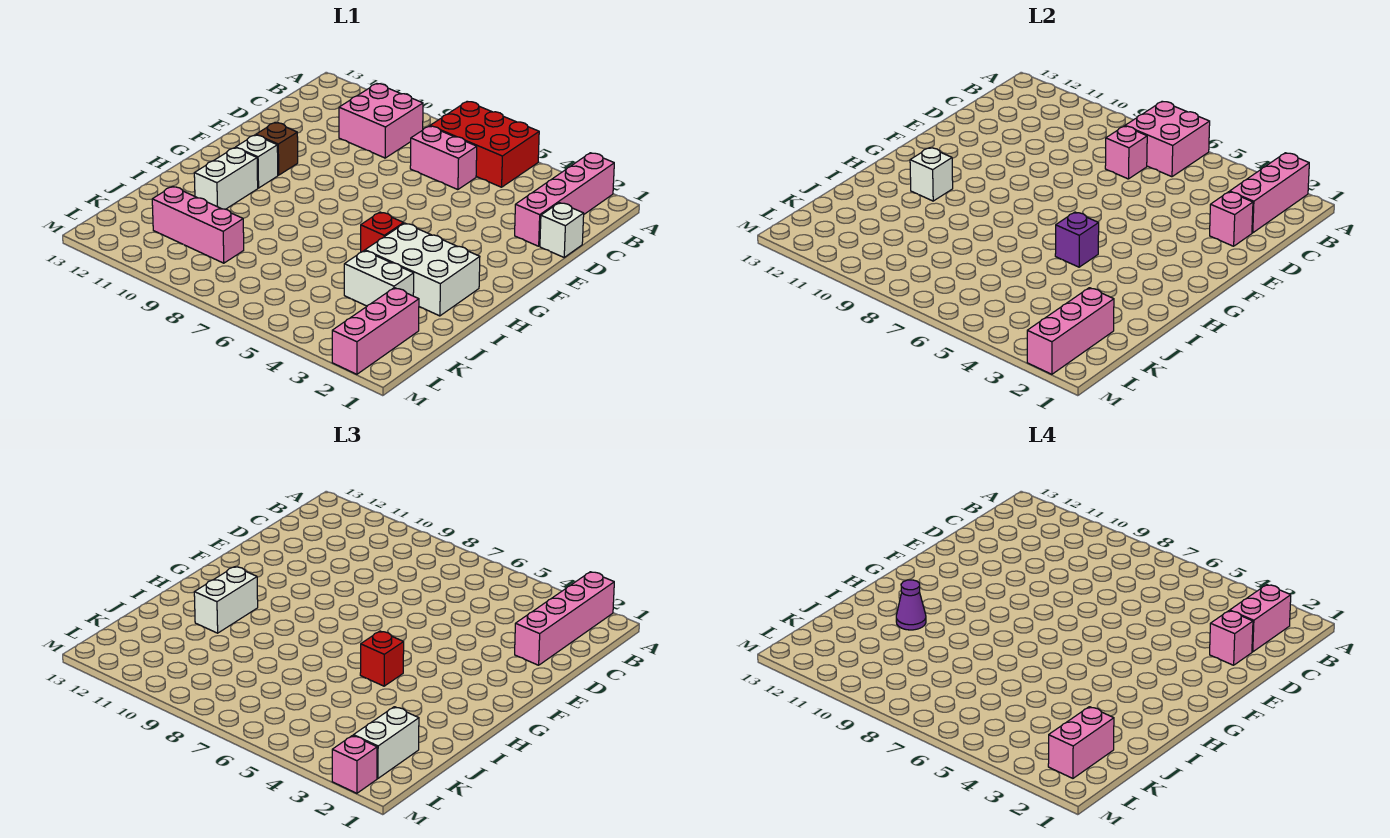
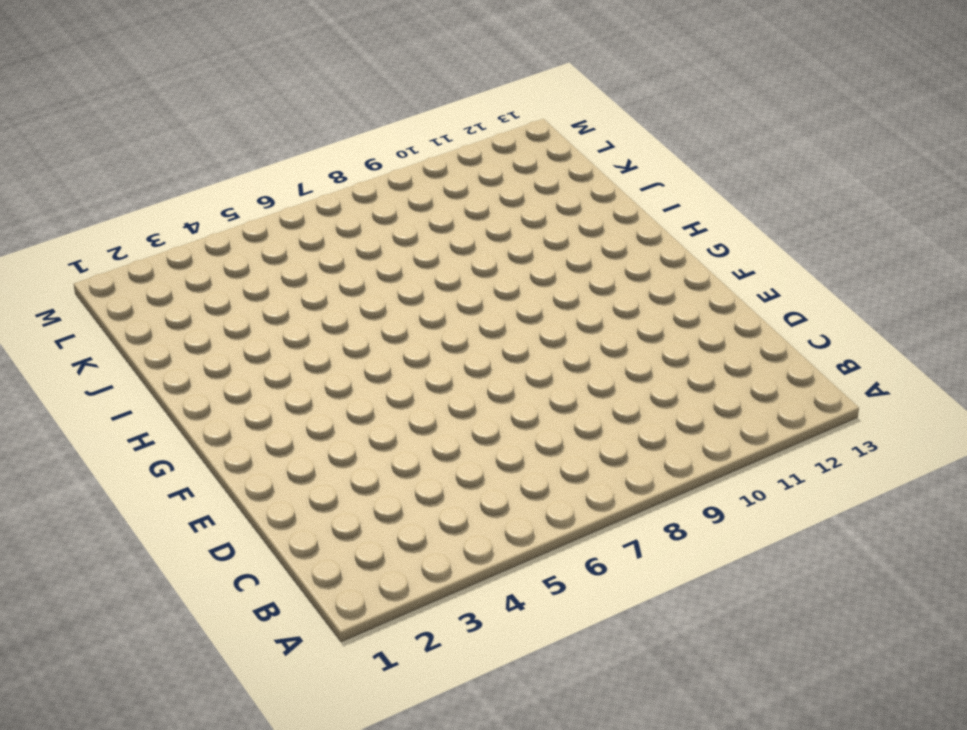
none -> pink 1x4 brick [515,153,614,246]
none -> red 2x3 brick [430,102,539,187]
none -> pink 2x2 brick [339,84,423,158]

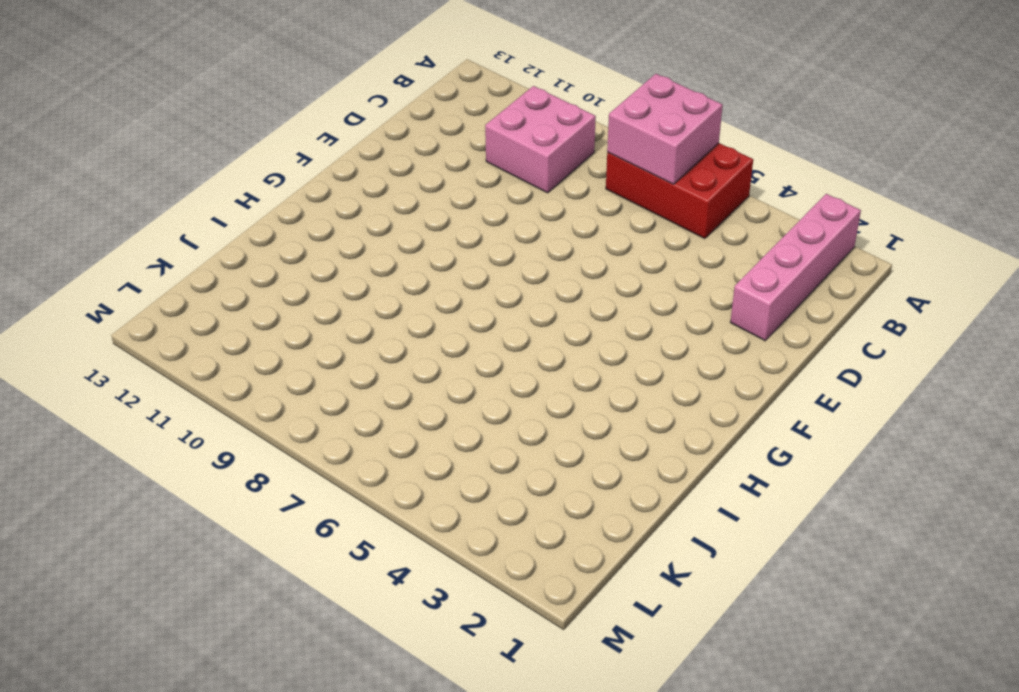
none -> pink 1x2 brick [410,126,477,190]
none -> white 1x1 brick [540,203,584,257]
none -> brown 1x1 brick [256,123,298,175]

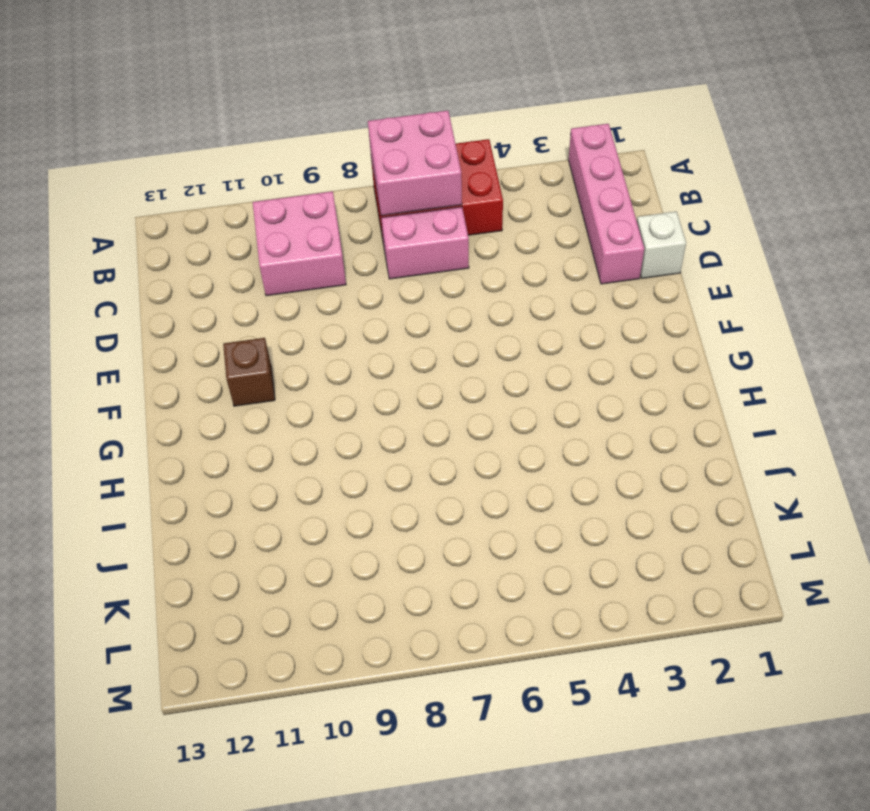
none -> white 1x1 brick [235,135,278,188]
none -> white 2x3 brick [365,223,480,316]
none -> red 1x1 brick [361,212,404,252]

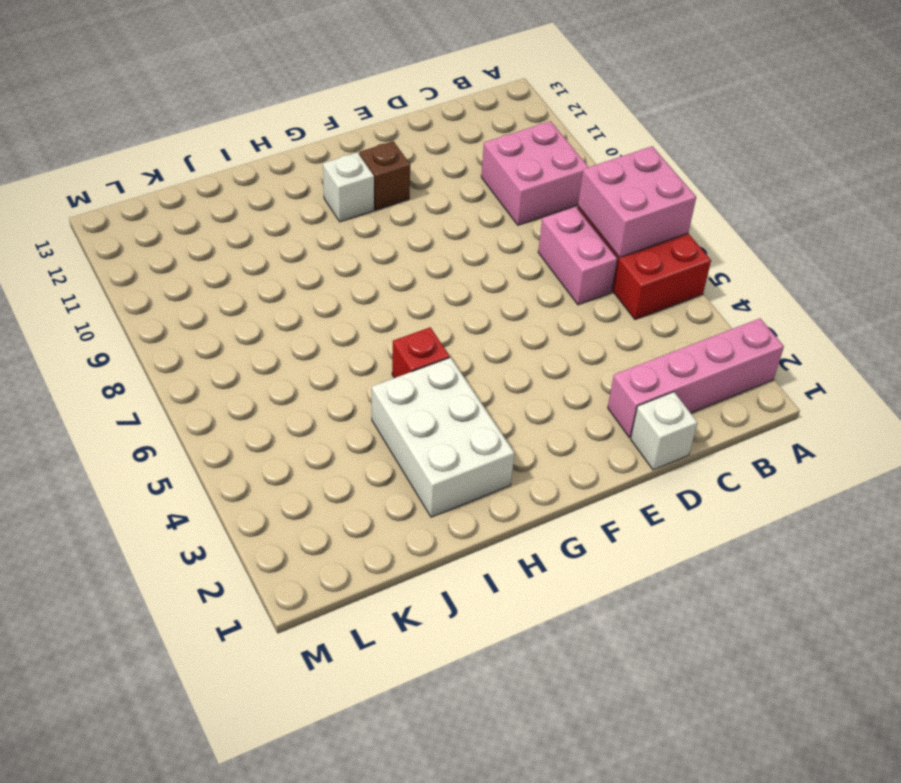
none -> white 1x2 brick [194,148,258,209]
none -> white 1x2 brick [344,251,414,306]
none -> pink 1x3 brick [332,288,419,374]

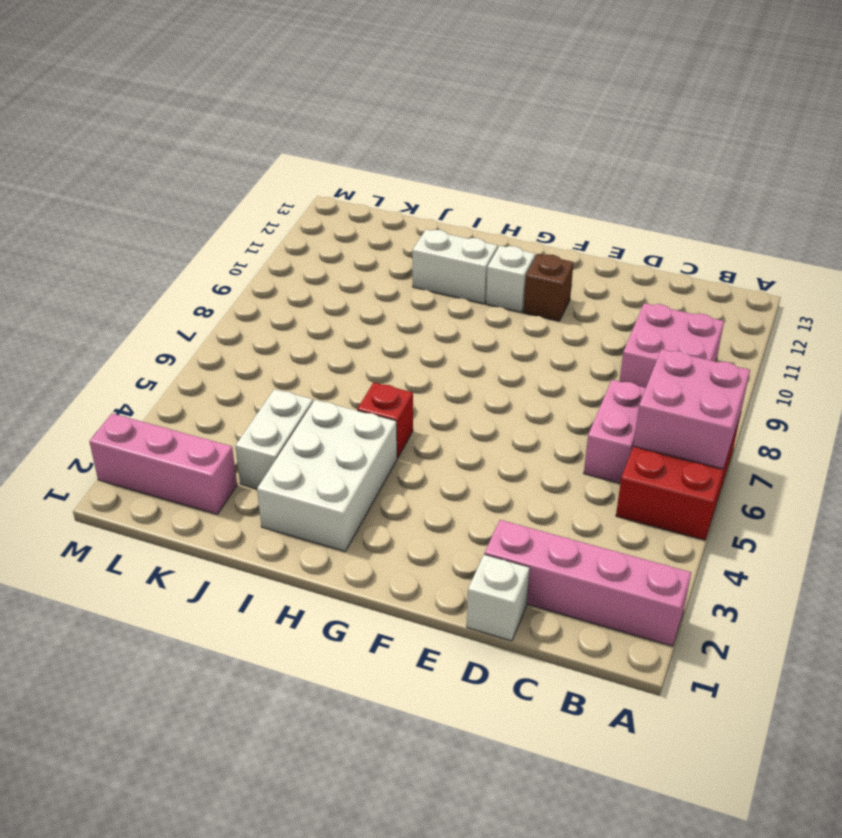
none -> pink 1x3 brick [152,186,244,263]
none -> pink 1x3 brick [1230,153,1309,233]
none -> pink 1x1 brick [1105,126,1147,179]

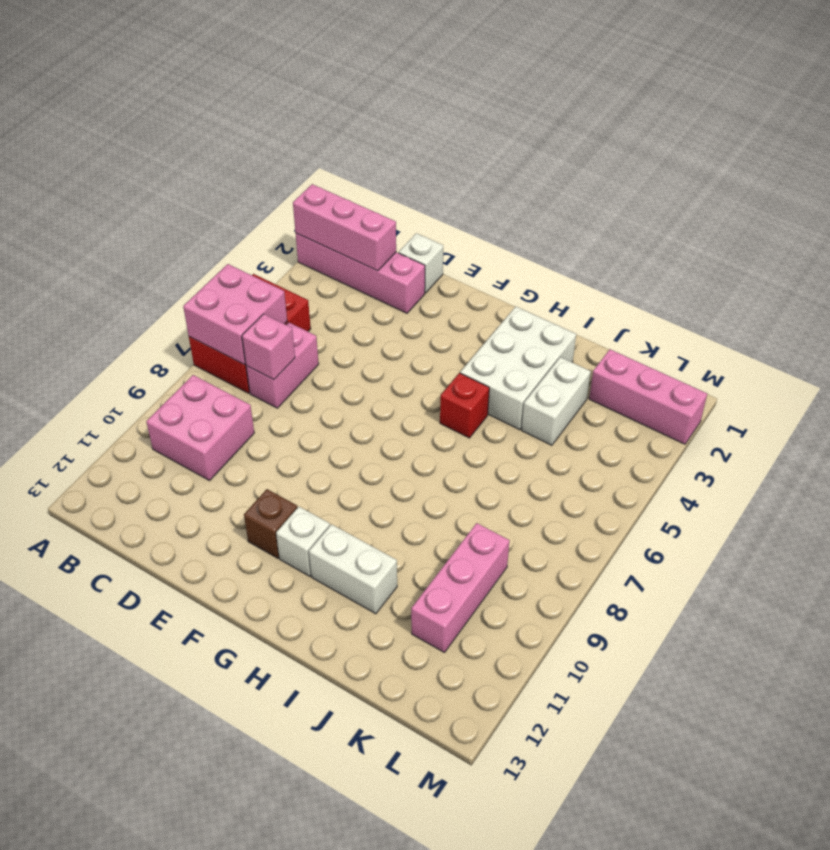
none -> pink 1x1 brick [1210,192,1253,246]
none -> purple 1x1 brick [1055,212,1099,267]
none -> white 1x1 brick [910,148,953,201]

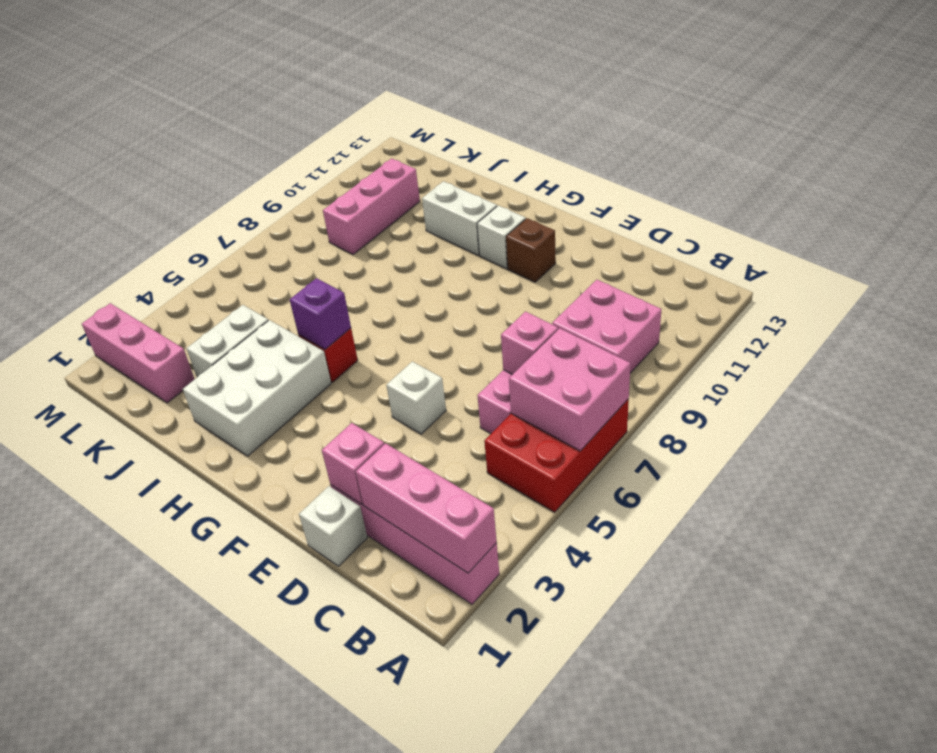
white 1x1 brick [387,361,446,434] -> white 1x1 brick moved to [910,148,953,201]
none -> pink 1x3 brick [1027,288,1114,374]
none -> pink 1x4 brick [515,572,614,665]
none -> red 1x1 brick [360,631,404,686]

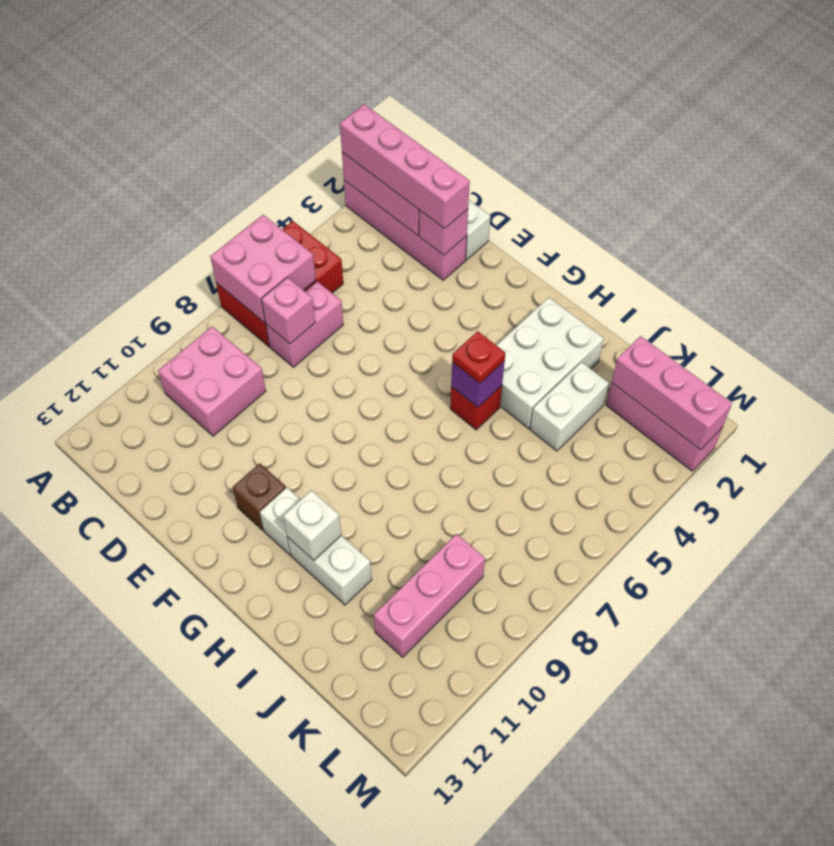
red 1x1 plate [452,331,505,384] -> red 1x1 brick [360,631,404,686]
none -> white 1x2 brick [194,567,258,633]
none -> white 1x2 brick [354,707,419,778]
none -> pink 1x1 brick [332,735,377,793]

